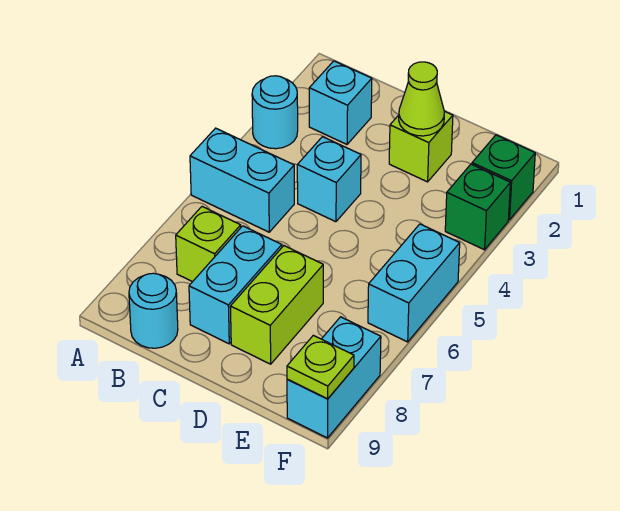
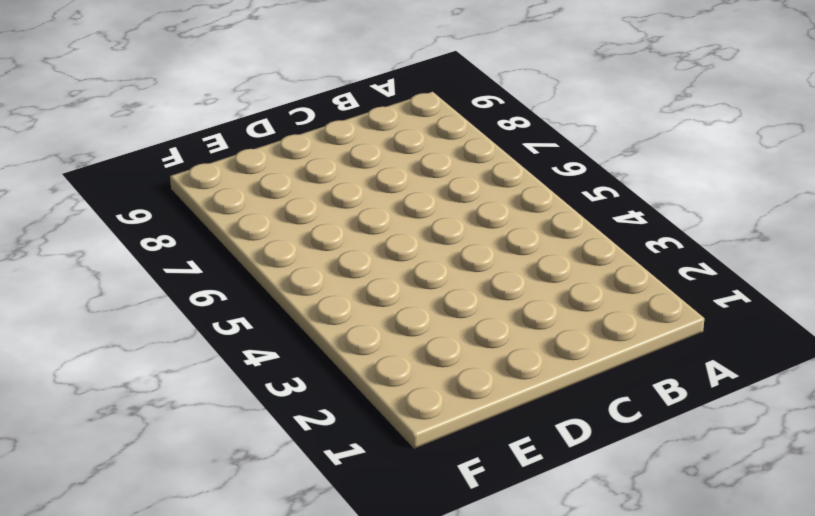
none -> cyan 1x1 round brick [252,76,298,149]
none -> cyan 1x2 brick [190,128,294,232]
none -> cyan 1x1 brick [309,61,372,144]

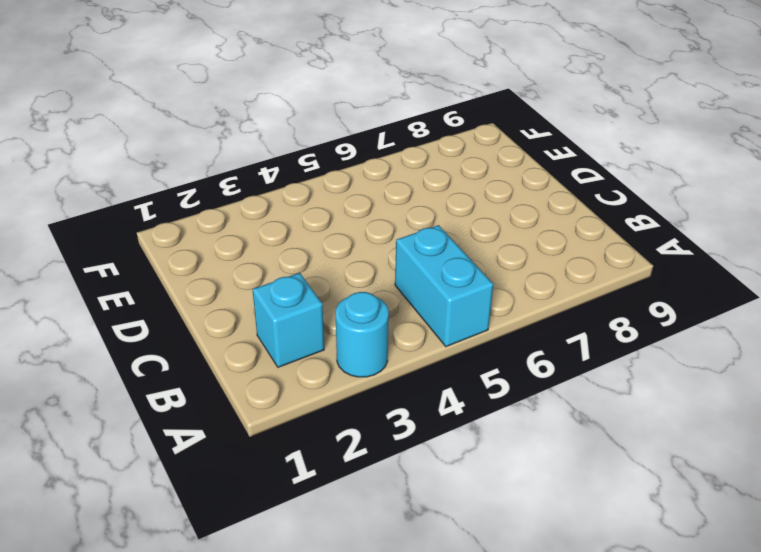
none -> lime 1x1 brick [176,207,241,282]
none -> cyan 1x1 round brick [129,273,178,348]
none -> cyan 1x1 brick [297,137,361,222]

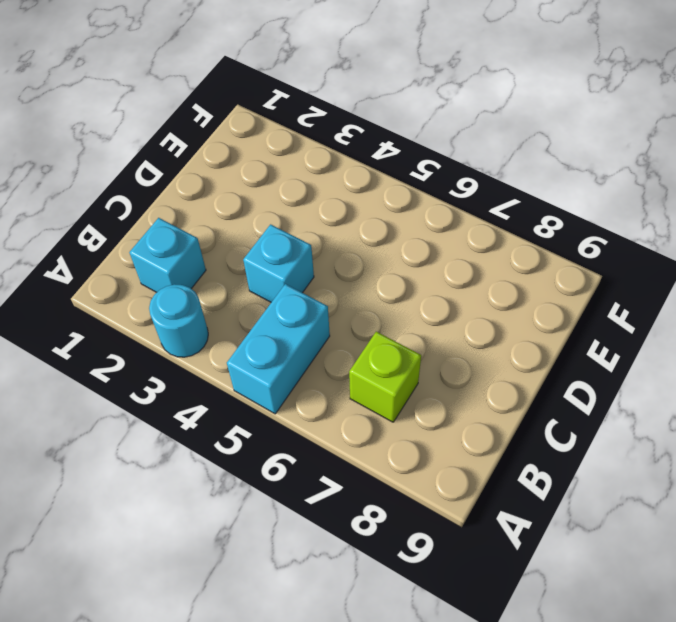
none -> cyan 1x1 round brick [129,273,178,348]
none -> cyan 1x2 brick [189,226,282,344]
none -> lime 1x1 brick [389,111,453,182]

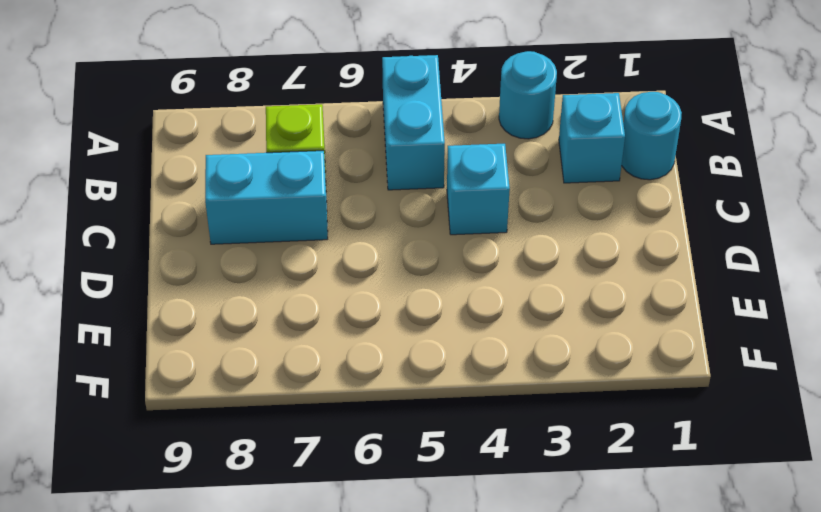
cyan 1x1 round brick [622,92,682,180] -> cyan 1x1 round brick moved to [129,273,178,348]
none -> lime 1x1 brick [389,111,453,182]
none -> lime 1x2 brick [230,246,323,364]
none -> green 1x1 brick [472,135,535,220]

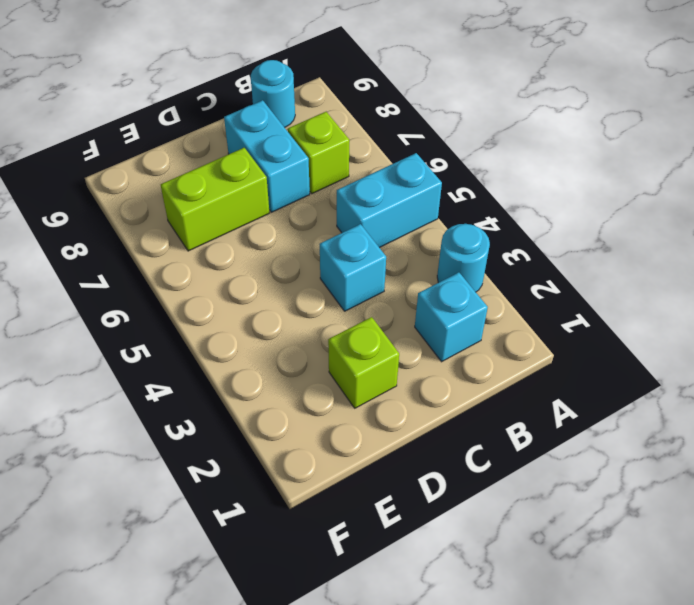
lime 1x2 brick [161,148,269,251] -> lime 1x2 brick turned to [230,246,323,364]
none -> green 1x1 brick [472,135,535,220]
none -> green 1x1 brick [445,164,510,250]
none -> cyan 1x2 brick [368,224,460,342]

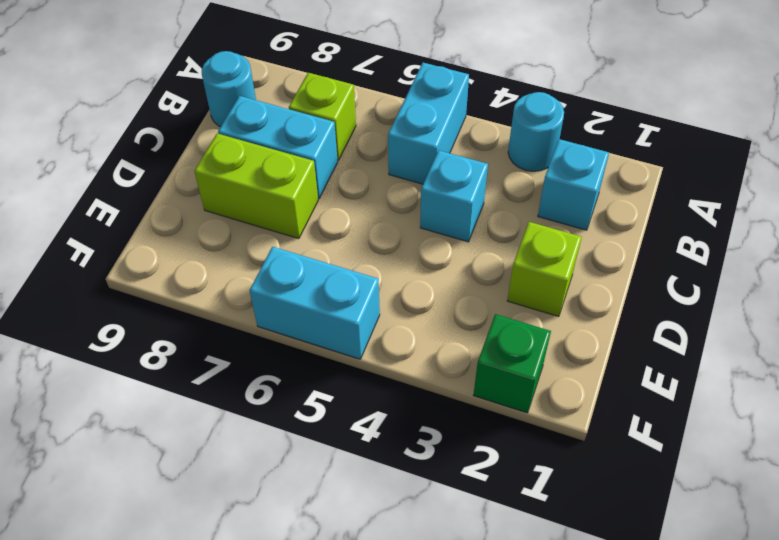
none -> green 1x1 brick [445,164,510,250]
none -> cyan 1x2 brick [287,317,381,438]
none -> lime 1x1 cone [399,62,444,136]

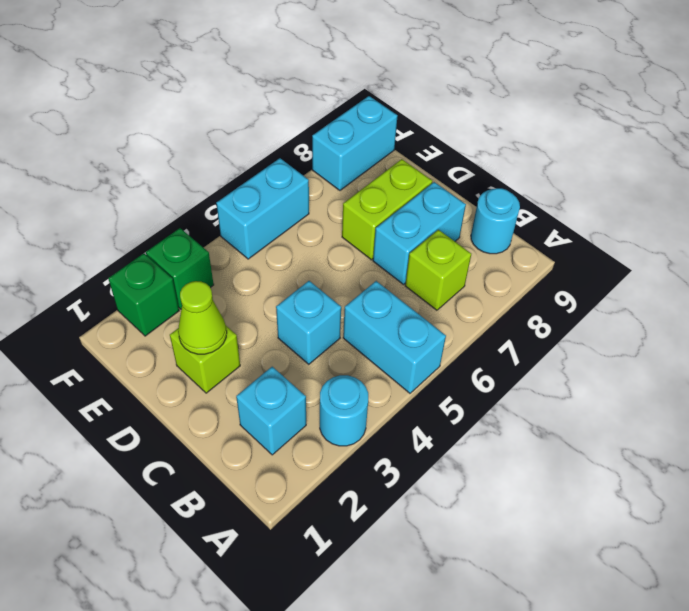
none -> lime 1x1 plate [287,335,354,399]

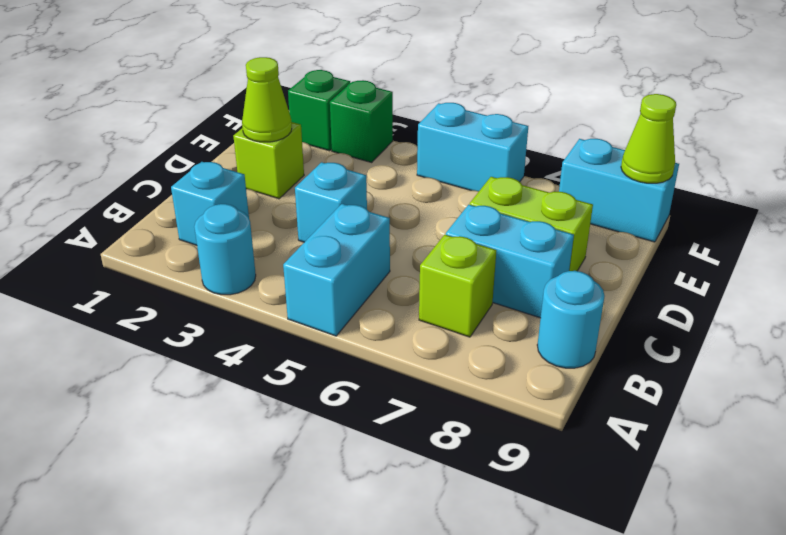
lime 1x1 cone [621,94,676,183] -> lime 1x1 plate [287,335,354,399]

